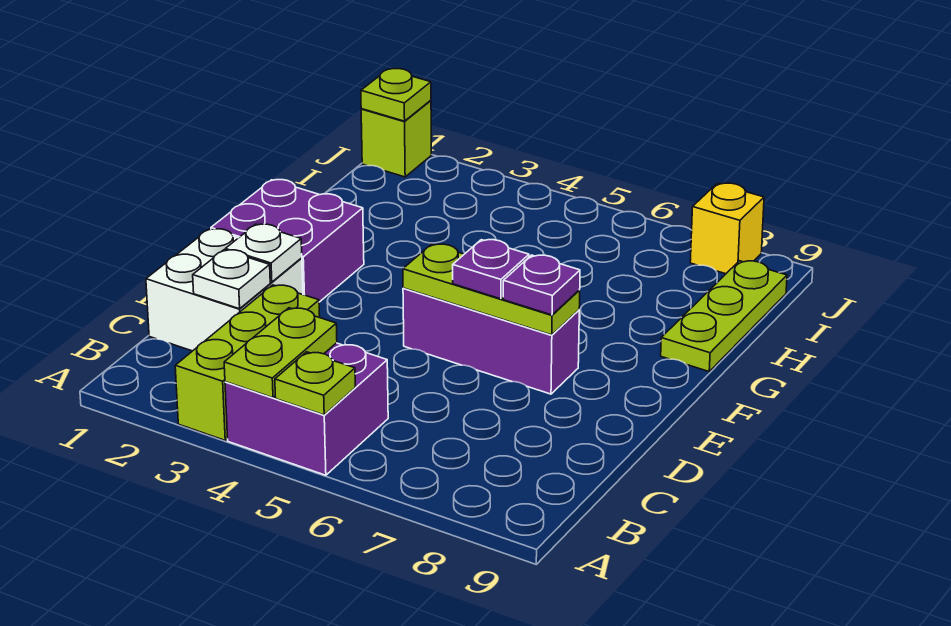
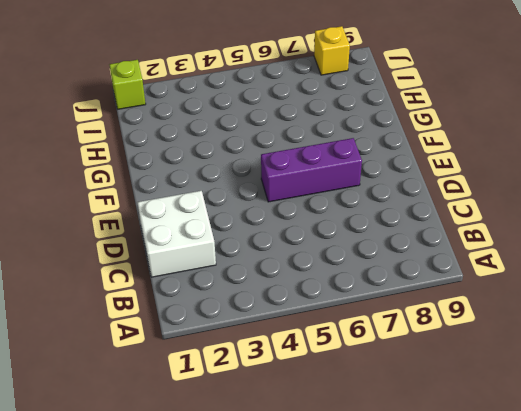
none -> lime 1x3 brick [175,285,320,440]
none -> purple 2x2 brick [225,343,388,475]
none -> purple 2x2 brick [211,180,364,302]

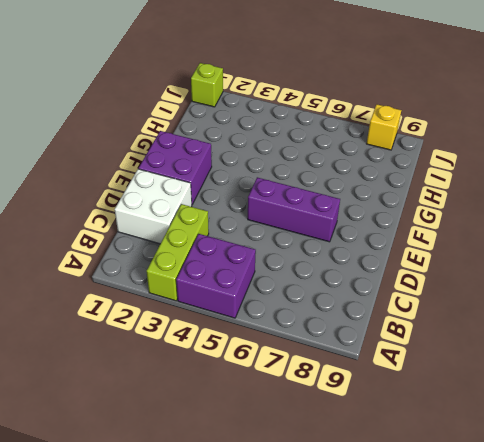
none -> lime 1x3 plate [661,261,787,371]
none -> lime 1x2 plate [224,308,337,398]
none -> lime 1x1 plate [275,352,355,415]

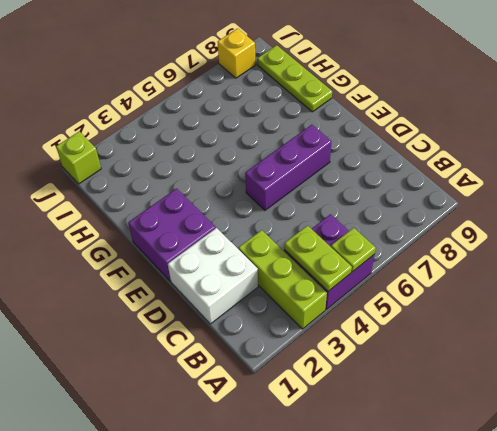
none -> white 1x1 plate [193,250,270,309]
none -> white 1x1 plate [225,224,302,282]
none -> lime 1x3 plate [403,244,580,335]

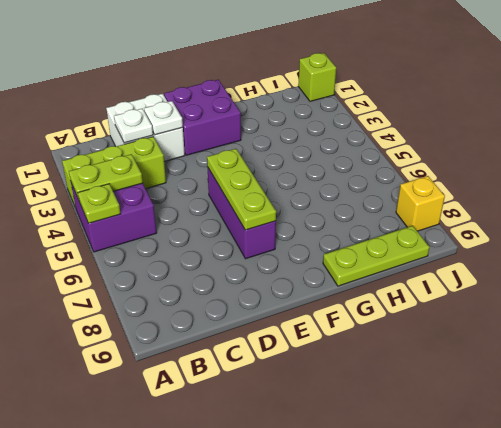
none -> lime 1x1 plate [361,69,431,121]
none -> purple 1x1 plate [453,240,529,299]
none -> purple 1x1 plate [503,255,580,315]

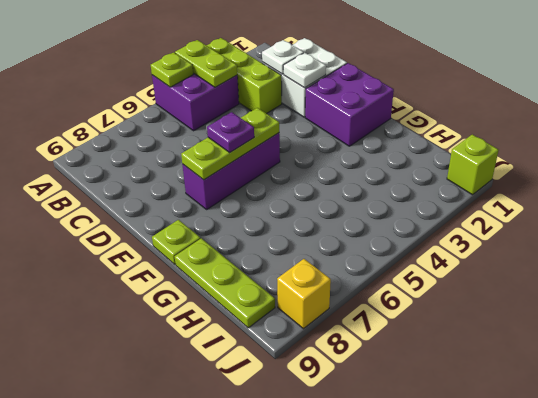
lime 1x1 plate [152,220,200,264] -> lime 1x1 plate moved to [361,69,431,121]
none -> purple 1x1 plate [503,255,580,315]

